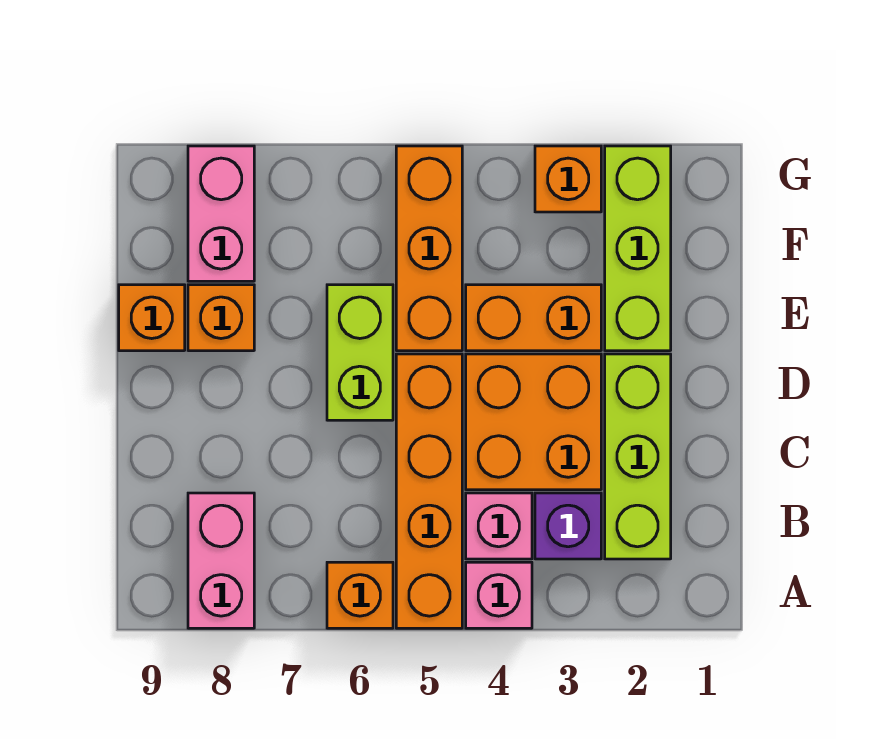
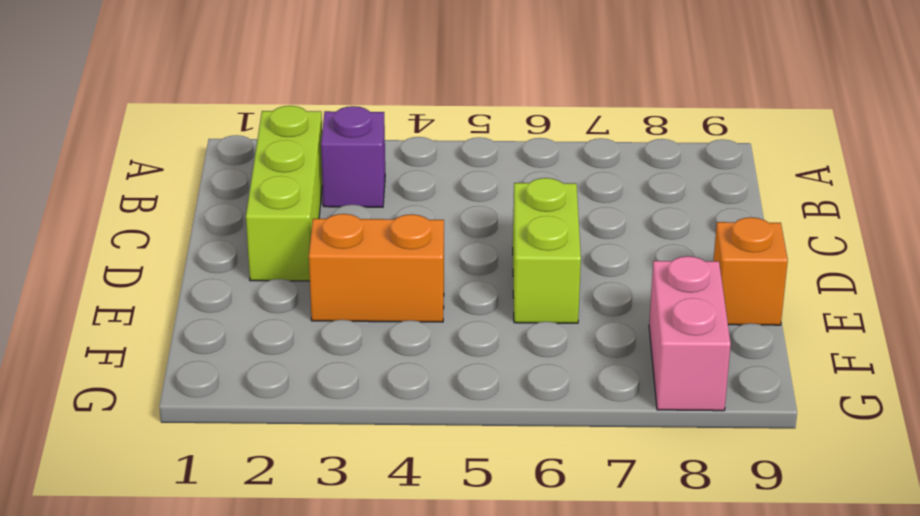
none -> pink 1x1 brick [466,562,532,628]
none -> orange 1x4 brick [396,354,462,628]
none -> orange 1x1 brick [327,562,393,628]

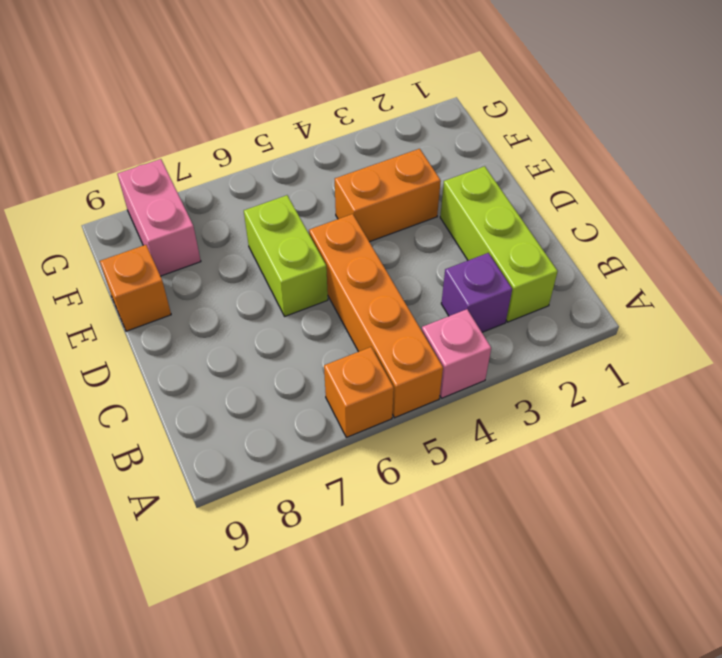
none -> pink 1x2 brick [188,493,254,628]
none -> pink 1x1 brick [466,493,532,559]
none -> orange 2x2 brick [466,354,601,490]

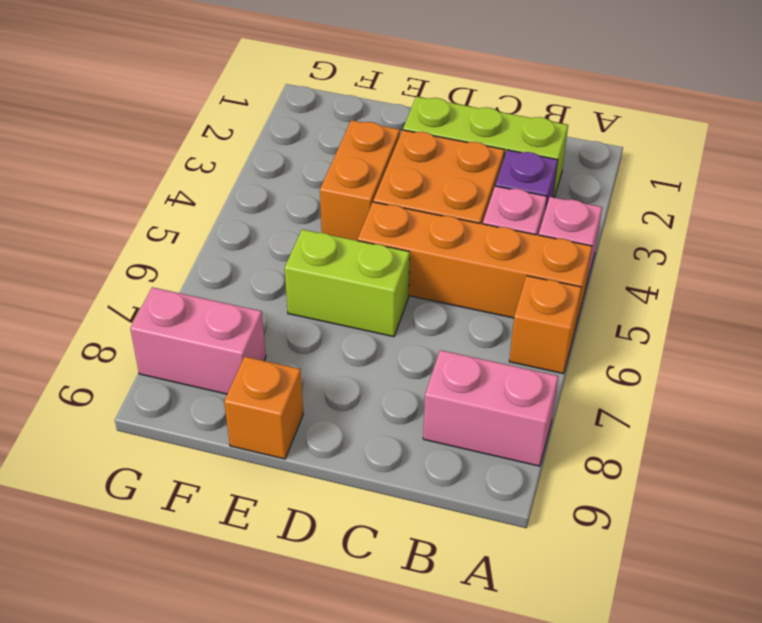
none -> lime 1x3 brick [605,146,671,351]
none -> orange 1x3 brick [396,146,462,351]
none -> orange 1x1 brick [188,285,254,351]

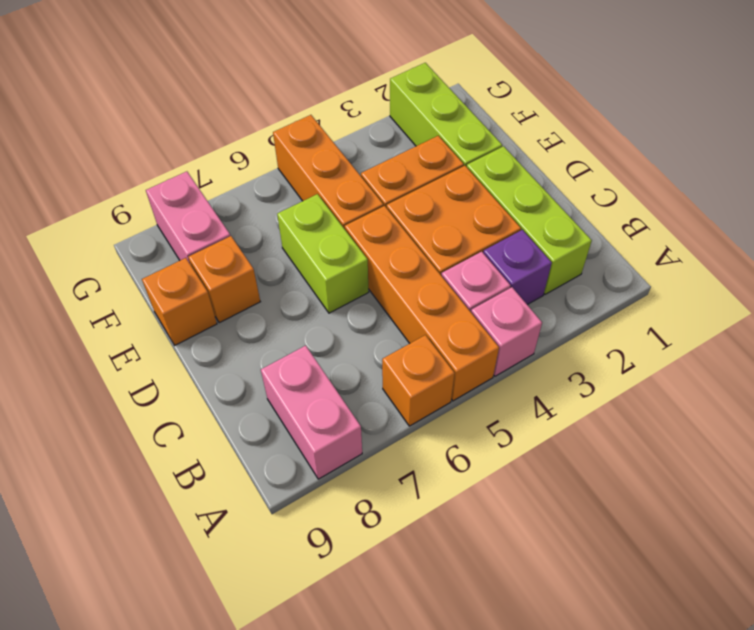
none -> orange 1x1 brick [535,146,601,212]

